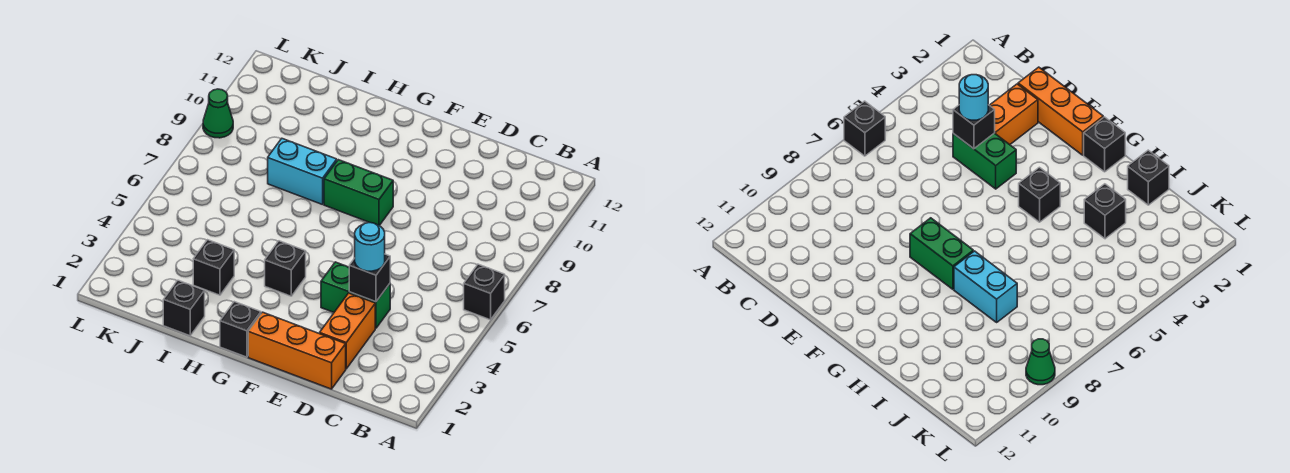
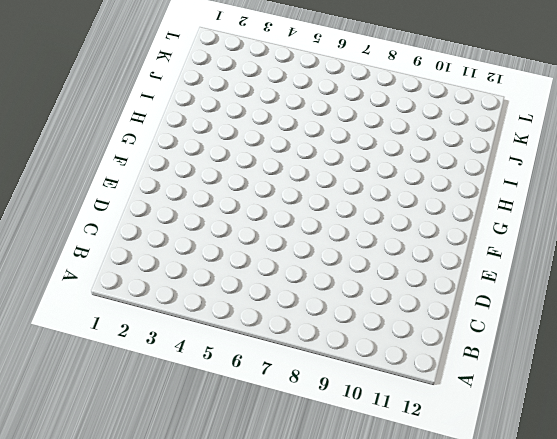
none -> black 1x1 brick [464,264,505,320]
none -> orange 1x3 brick [248,312,346,389]
none -> orange 1x2 brick [320,293,375,369]

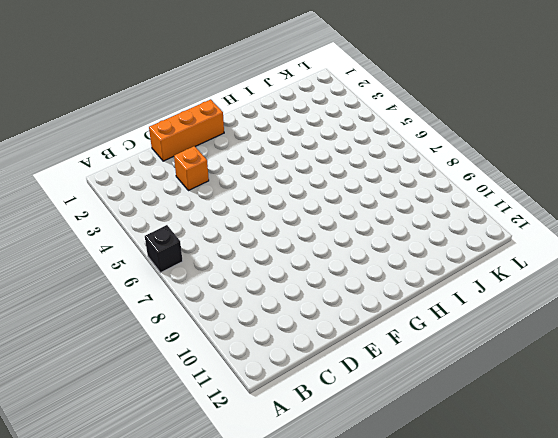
orange 1x1 brick [174,146,209,191] -> orange 1x2 brick [320,293,375,369]
none -> green 1x2 brick [321,262,390,328]
none -> green 1x2 brick [324,160,393,226]
none -> black 1x1 brick [220,302,261,357]

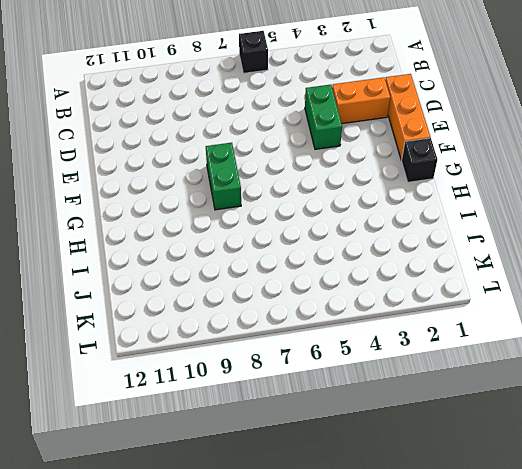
none -> black 1x1 brick [265,241,306,296]
none -> cyan 1x2 brick [268,139,337,205]
none -> black 1x1 brick [163,280,205,336]

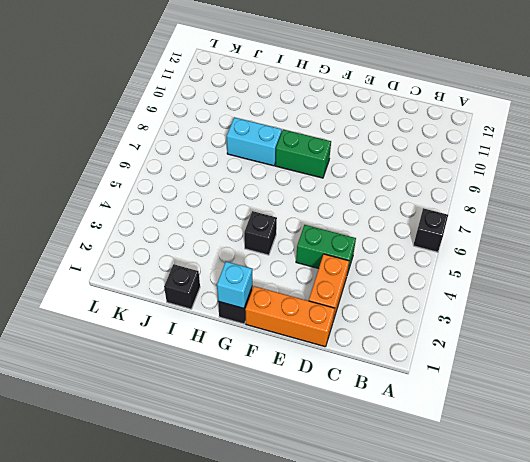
cyan 1x1 brick [217,262,252,308] -> none
none -> black 1x1 brick [193,240,234,295]
none -> green 1x1 cone [203,89,233,138]
none -> black 1x1 brick [349,254,390,302]

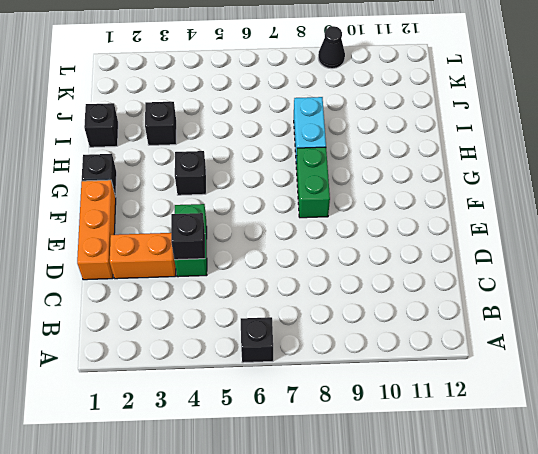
black 1x1 cone [318,26,345,69] -> green 1x1 cone [203,89,233,138]
none -> cyan 1x1 round brick [355,222,385,271]

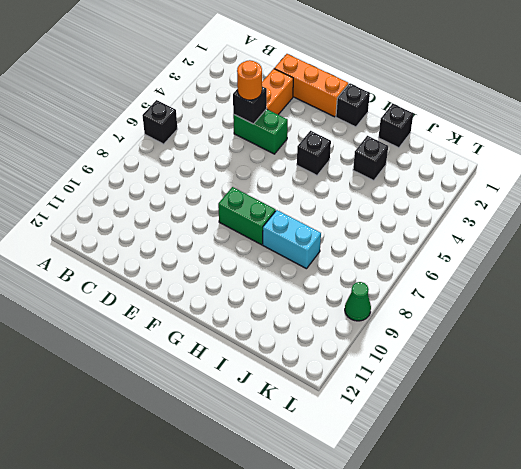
orange 1x1 round brick [237,60,262,100] -> cyan 1x1 round brick [355,222,385,271]

